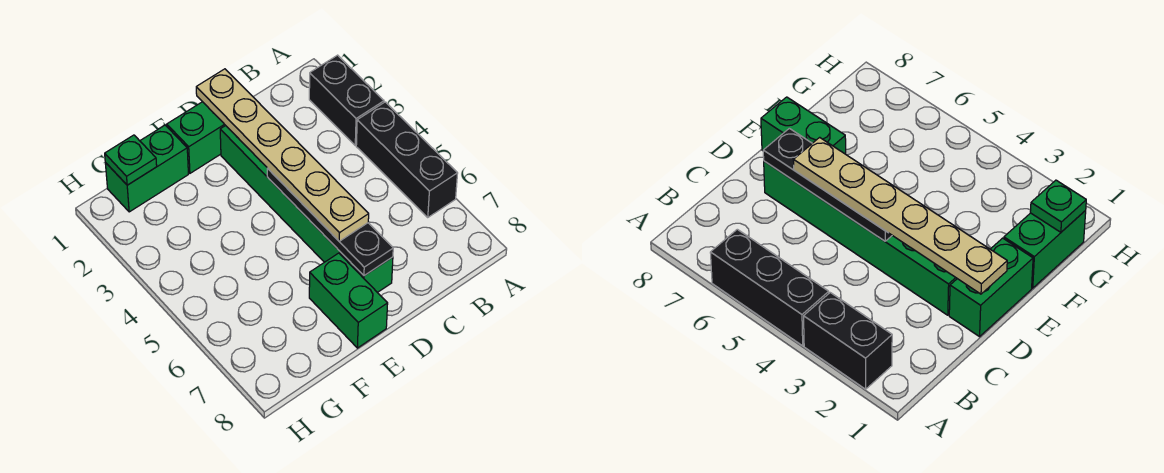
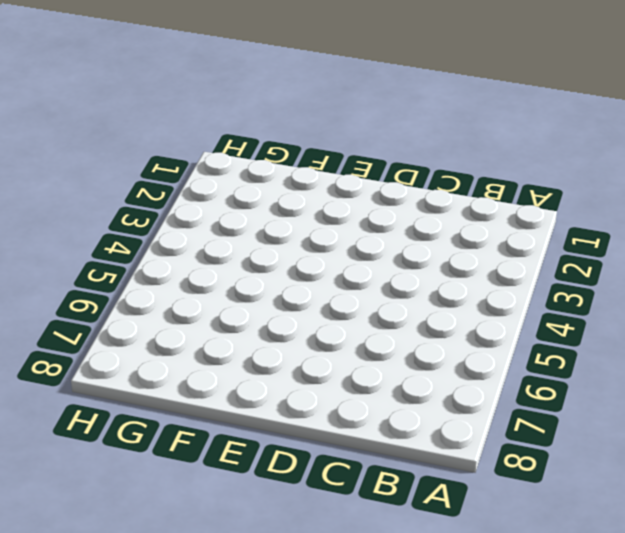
none -> black 1x2 brick [309,55,384,145]
none -> black 1x3 brick [356,102,458,217]

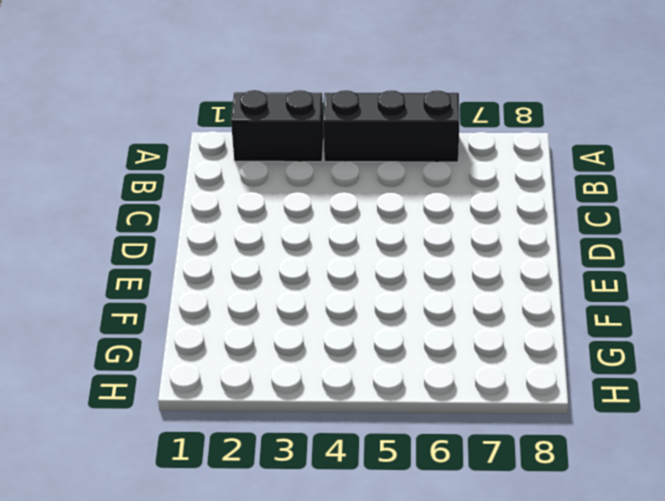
none -> green 1x2 brick [167,102,226,173]
none -> green 1x6 brick [220,126,393,293]

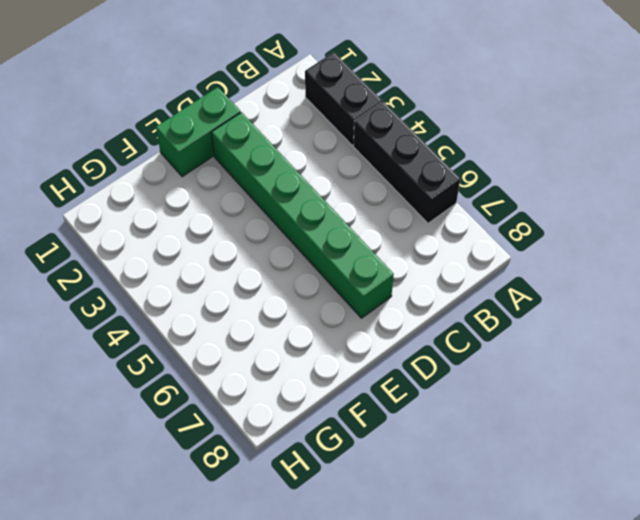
none -> green 1x2 brick [309,253,388,348]
none -> green 1x2 brick [105,125,188,212]

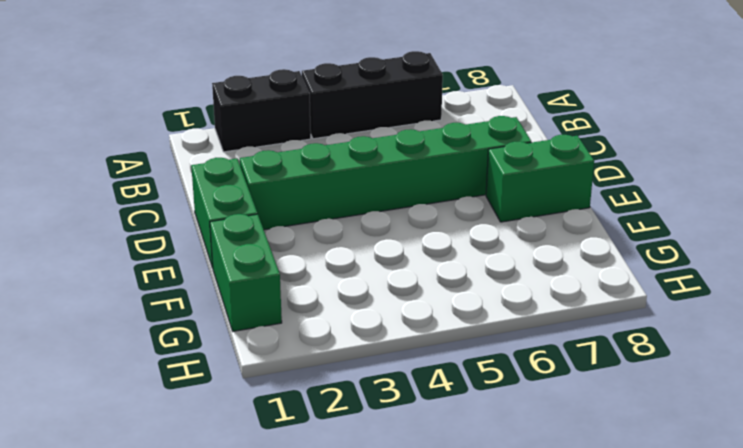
none -> black 1x4 plate [267,168,393,276]
none -> green 1x1 plate [105,135,157,185]

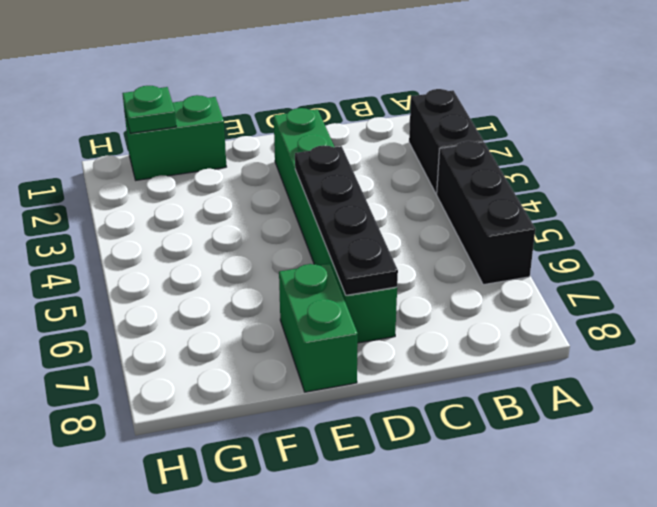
none -> green 1x2 brick [167,102,226,173]
none -> tan 1x6 plate [196,69,369,241]

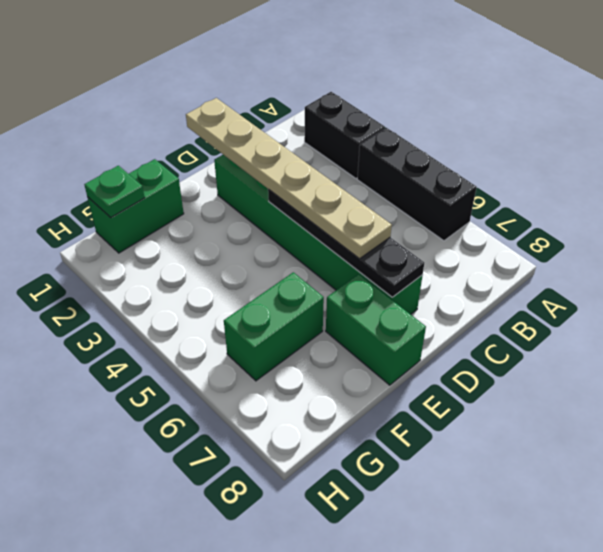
green 1x2 brick [224,272,324,381] -> green 1x2 brick moved to [167,102,226,173]

